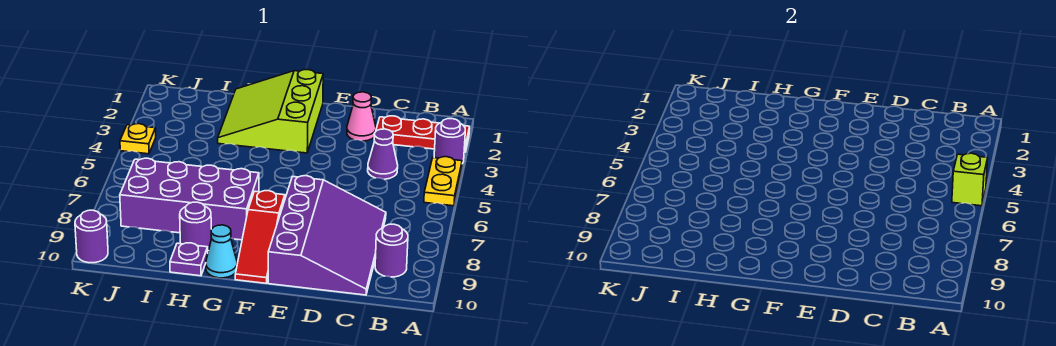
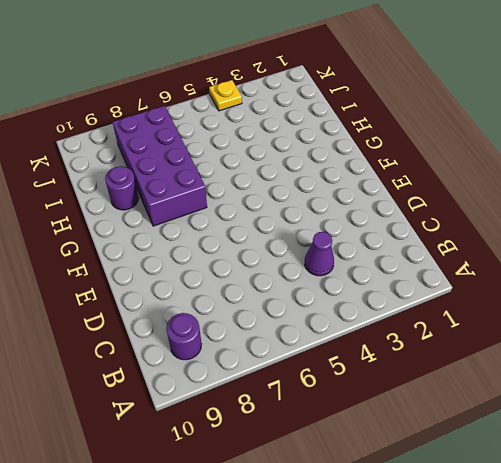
none -> red 1x3 plate [376,116,470,152]
none -> purple 1x1 round brick [434,119,465,164]
none -> yellow 1x2 plate [424,157,462,206]

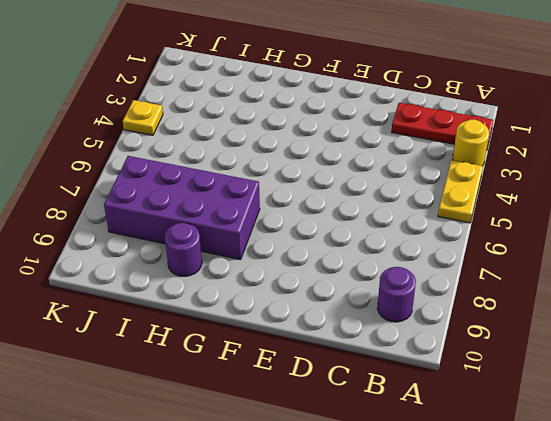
yellow 1x1 round brick [453,120,489,166] -> purple 1x1 round brick [434,119,465,164]
none -> purple 1x1 cone [368,129,398,179]
none -> purple 3x4 slope [268,176,386,295]
none -> pink 1x1 cone [347,92,376,141]

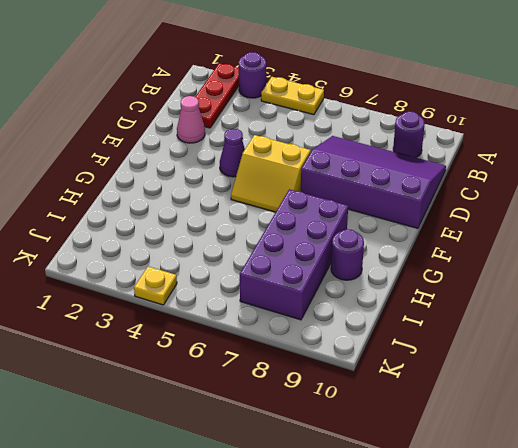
purple 1x1 cone [220,129,245,177] -> purple 1x1 cone moved to [368,129,398,179]
yellow 2x2 slope [231,135,311,212] -> none
none -> lime 3x3 slope [218,70,323,153]
none -> red 1x3 slope [235,191,285,283]
none -> cyan 1x1 cone [206,225,237,278]

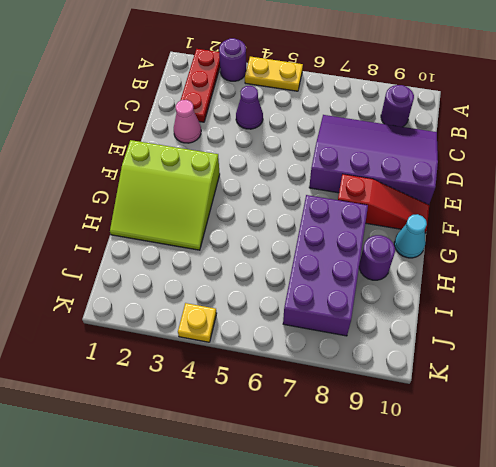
none -> purple 1x1 plate [170,243,208,276]
none -> purple 1x1 round brick [75,210,108,263]
none -> lime 1x1 brick [952,153,988,206]

